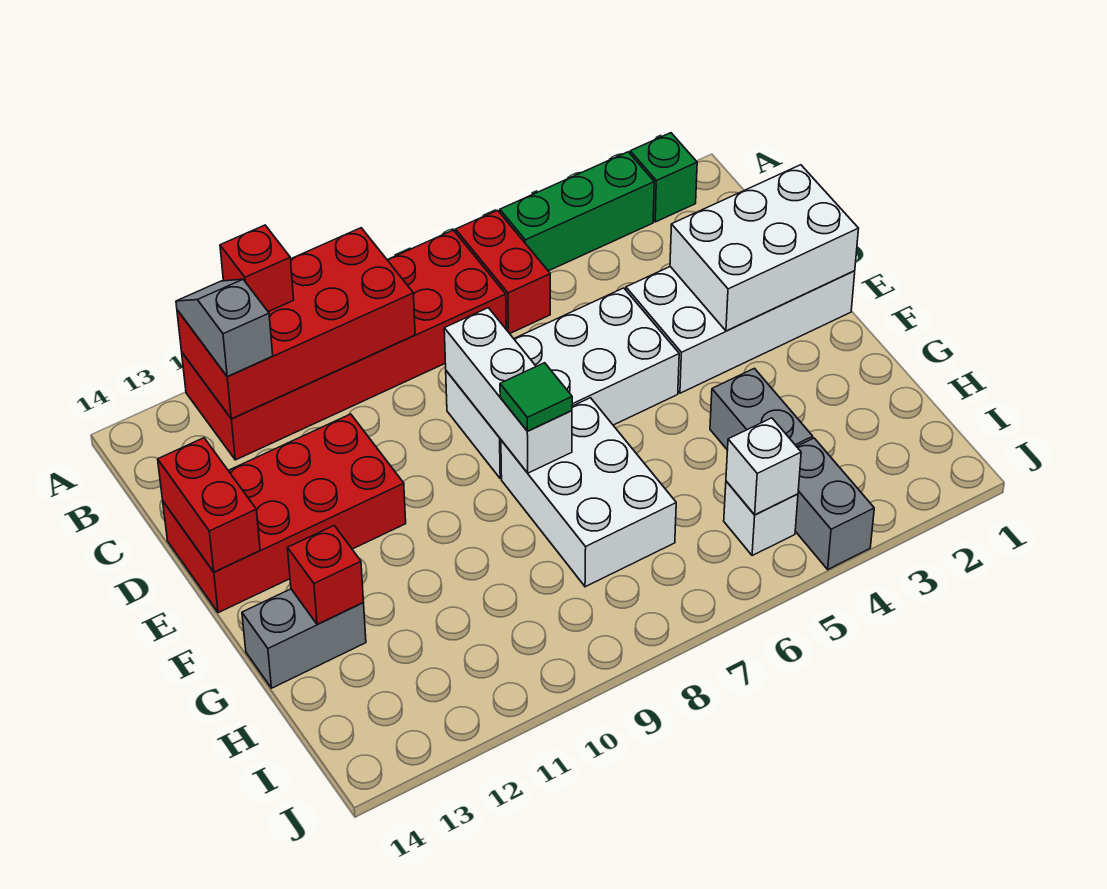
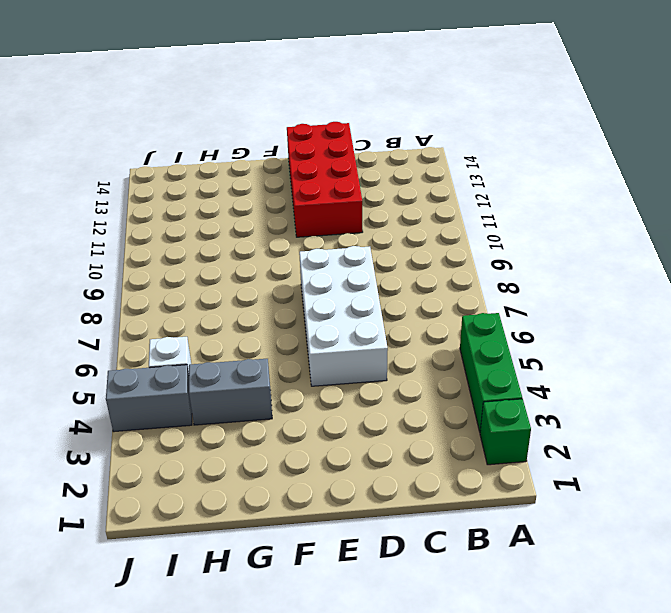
none -> red 1x2 brick [456,210,550,334]
none -> red 2x6 brick [182,230,506,460]
none -> white 2x4 brick [626,267,855,393]

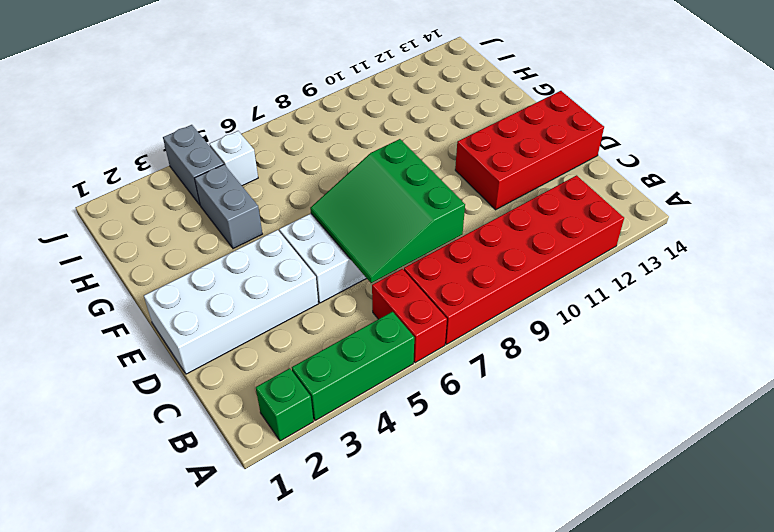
green 3x3 slope [310,139,465,283] -> white 1x3 brick [444,308,572,473]
none -> white 2x3 brick [501,398,676,587]
none -> grey 1x2 brick [242,589,366,688]
none -> red 2x4 brick [177,228,415,419]

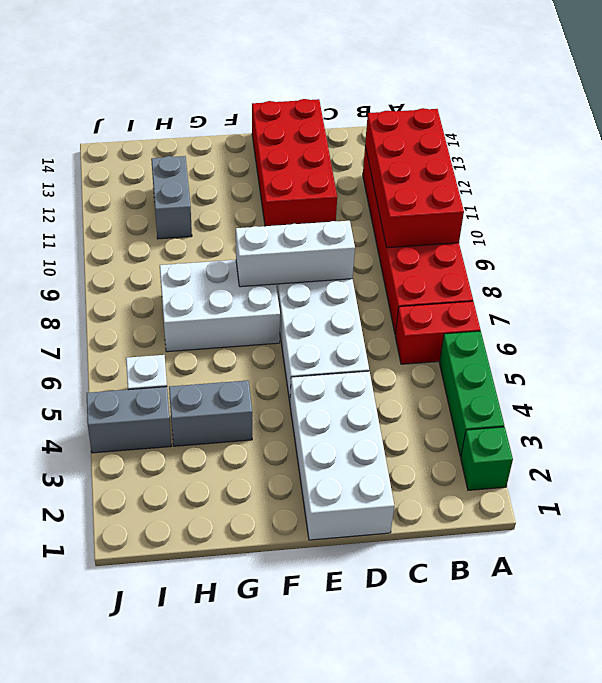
grey 1x2 brick [151,156,192,239] -> grey 1x2 brick moved to [242,589,366,688]
none -> white 2x3 brick [670,165,859,331]
none -> red 1x2 brick [158,438,260,572]
none -> red 1x1 brick [288,526,363,625]

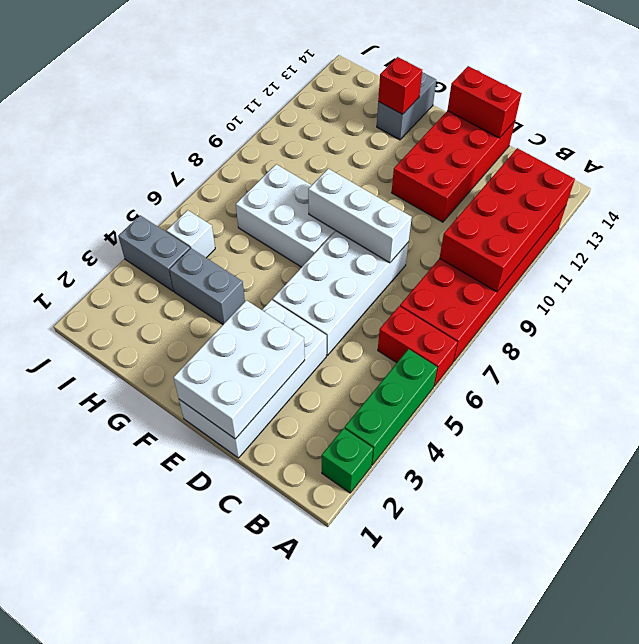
none -> white 1x1 brick [726,418,801,515]
none -> red 1x1 brick [220,225,294,312]
none -> grey 1x2 slope [176,279,273,376]

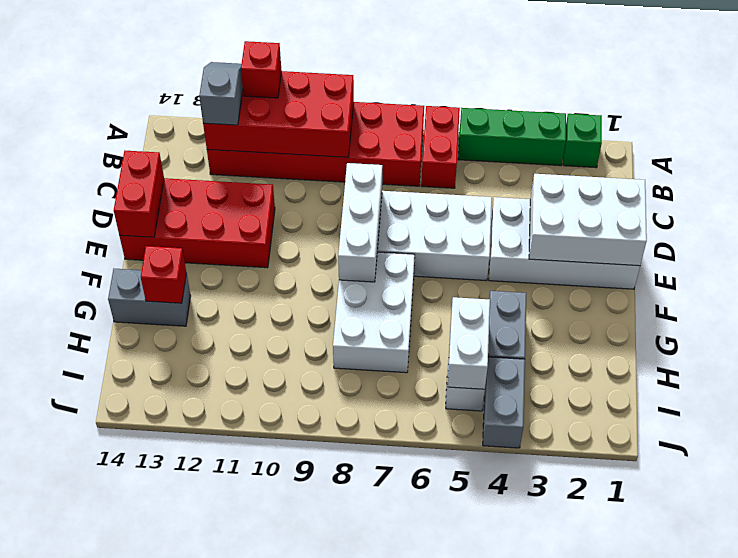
white 1x2 brick [447,297,490,390] -> white 1x1 brick [726,418,801,515]
none -> green 1x1 tile [500,363,572,431]

